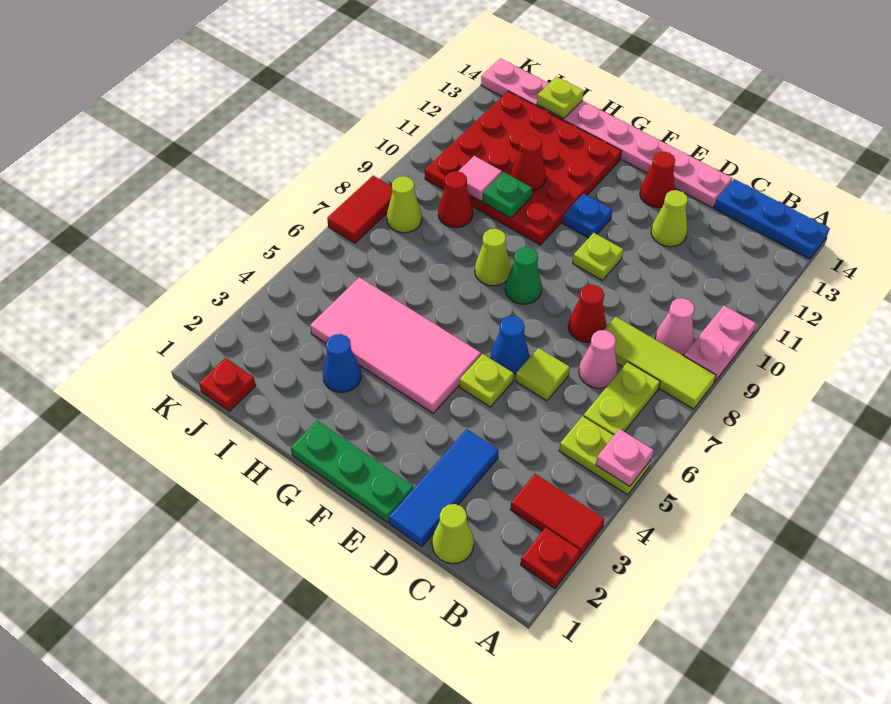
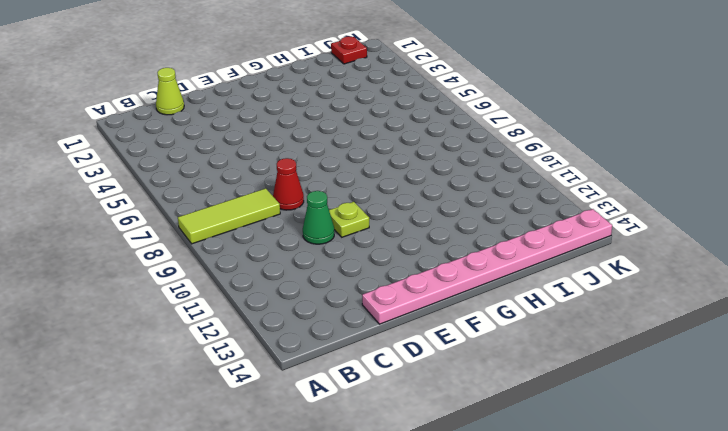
green 1x1 cone [303,191,334,244] -> green 1x1 cone moved to [505,247,542,304]
none -> red 1x1 plate [520,528,580,588]
none -> red 1x2 tile [510,474,605,556]
none -> lime 1x2 plate [559,416,651,495]
none -> pink 1x2 plate [684,305,756,382]

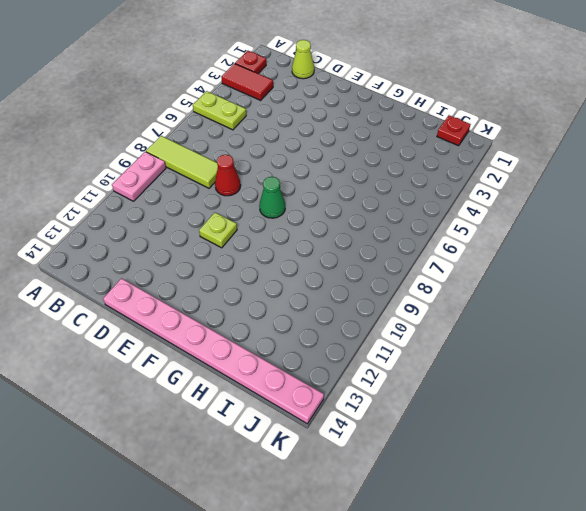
none -> blue 1x3 plate [714,179,830,259]
none -> lime 1x2 plate [584,362,660,435]
none -> pink 1x1 cone [655,298,695,355]
none -> pink 1x1 cone [579,330,618,388]

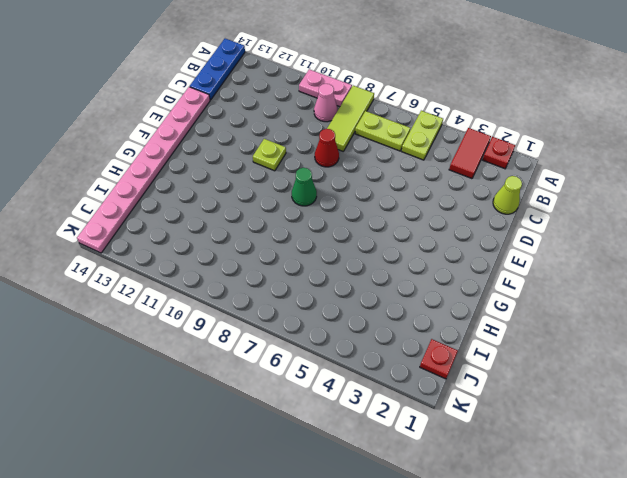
none -> pink 1x1 cone [579,330,618,388]
none -> blue 1x3 tile [389,429,499,547]
none -> lime 1x1 tile [516,348,570,401]
none -> lime 1x1 cone [651,190,688,247]

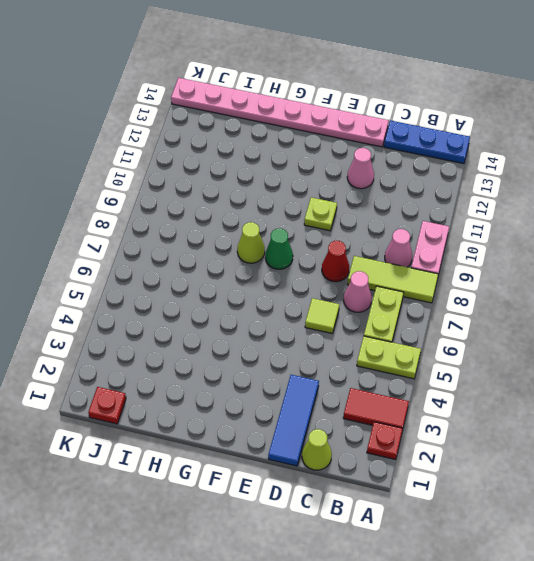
pink 1x1 cone [347,148,374,189] -> lime 1x1 cone [651,190,688,247]
none -> green 1x3 plate [291,421,413,523]
none -> lime 1x1 plate [460,354,514,407]
none -> blue 1x1 cone [491,316,529,374]
none -> red 1x1 cone [640,152,675,208]

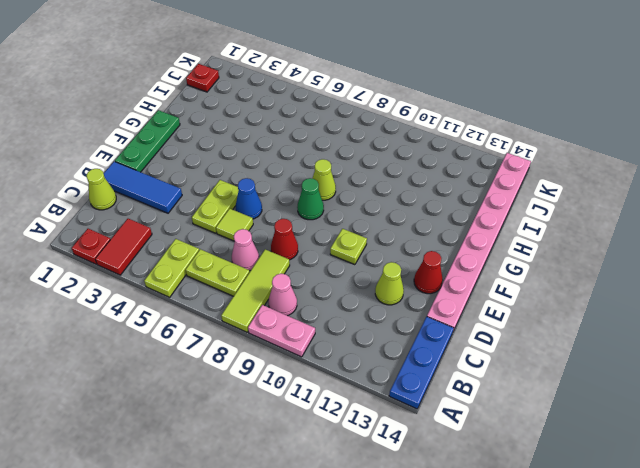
lime 1x2 plate [192,180,239,233] -> lime 1x1 plate [460,354,514,407]
none -> pink 2x4 tile [310,277,481,413]
none -> blue 1x1 plate [563,194,612,238]
none -> red 4x4 plate [425,91,622,245]
none -> blue 1x1 cone [323,334,361,392]

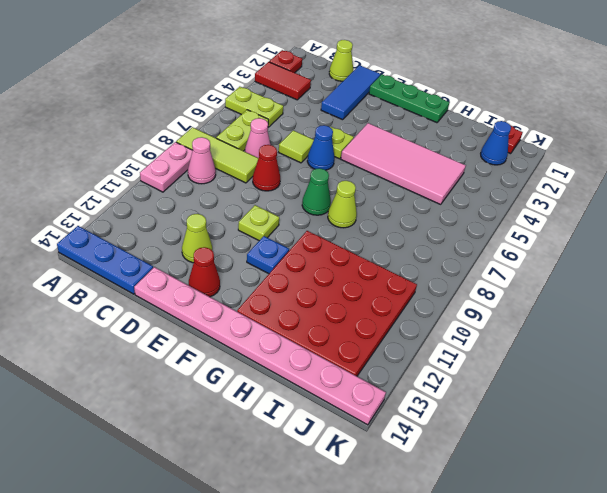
blue 1x1 cone [481,121,511,165] -> blue 1x1 cone moved to [323,334,361,392]
none -> red 1x1 cone [438,171,473,228]
none -> lime 1x1 cone [387,176,422,233]
none -> red 1x2 tile [327,176,393,243]
none -> pink 1x1 plate [596,429,654,487]

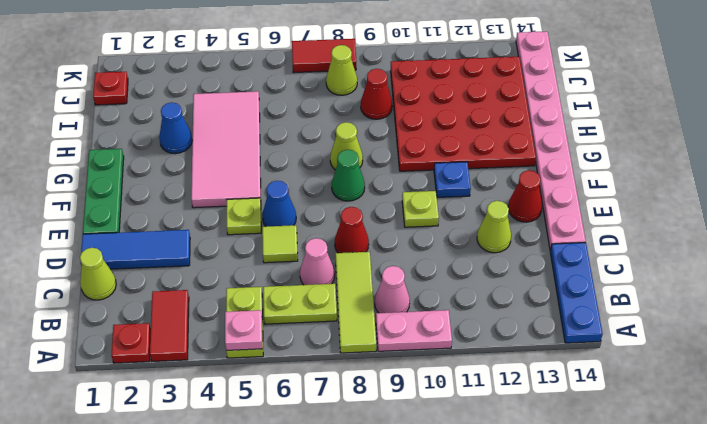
none -> green 1x1 plate [483,172,532,218]
none -> red 1x1 cone [511,134,546,191]
none -> pink 1x1 tile [458,156,502,201]
none -> lime 1x1 plate [537,77,584,119]

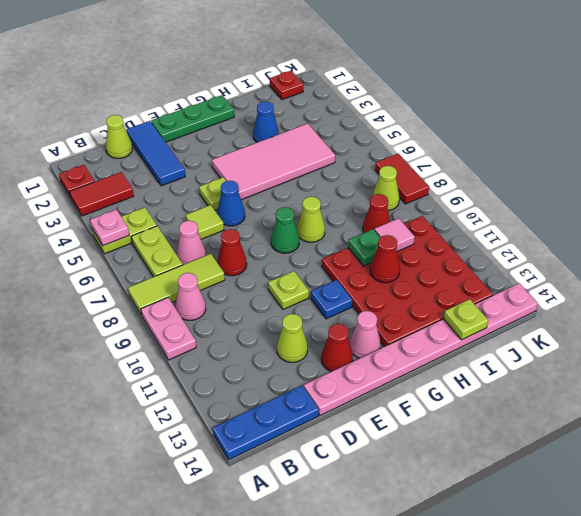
pink 1x1 cone [350,311,381,358] -> none

